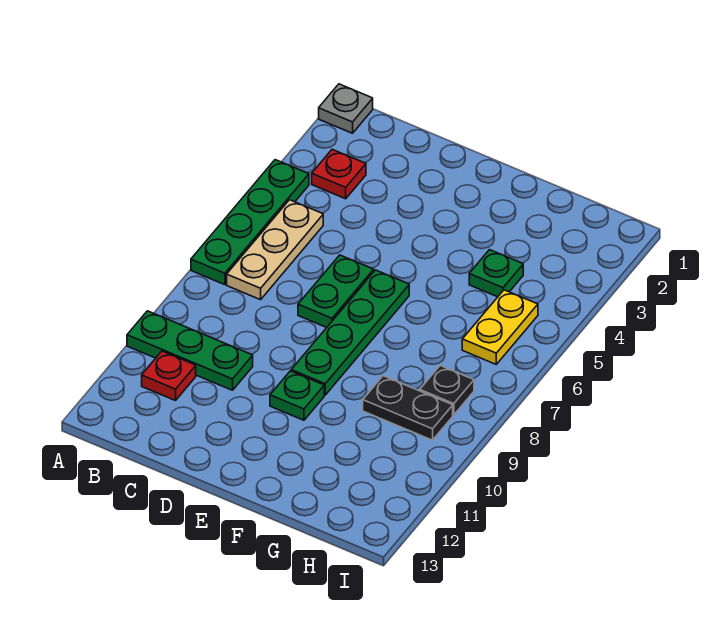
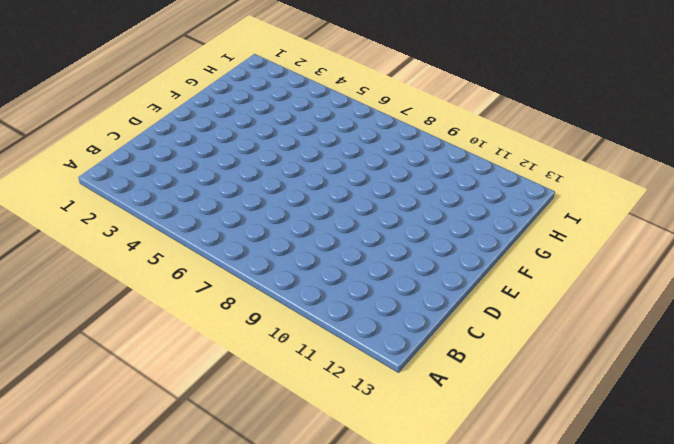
none -> grey 1x1 plate [319,84,373,133]
none -> green 1x4 plate [191,160,309,285]
none -> green 1x3 plate [127,311,253,390]

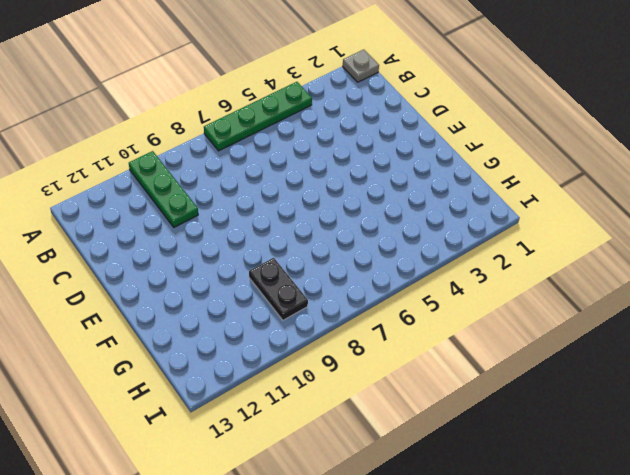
none -> red 1x1 plate [312,149,366,199]
none -> tan 1x3 plate [227,200,323,300]
none -> red 1x1 plate [142,351,196,401]

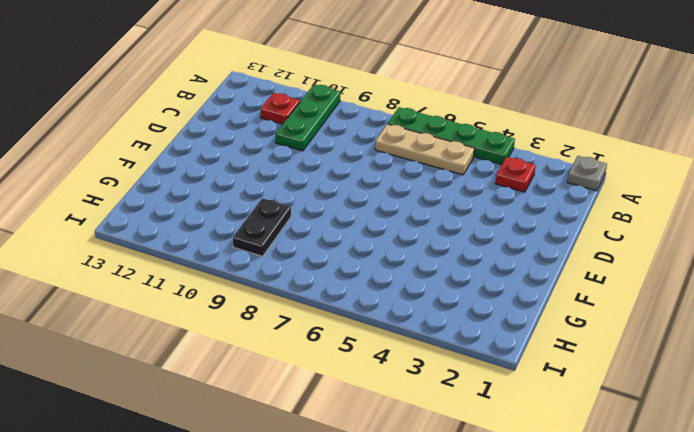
none -> green 1x2 plate [298,255,374,328]
none -> green 1x4 plate [291,270,409,395]
none -> green 1x1 plate [270,371,324,420]

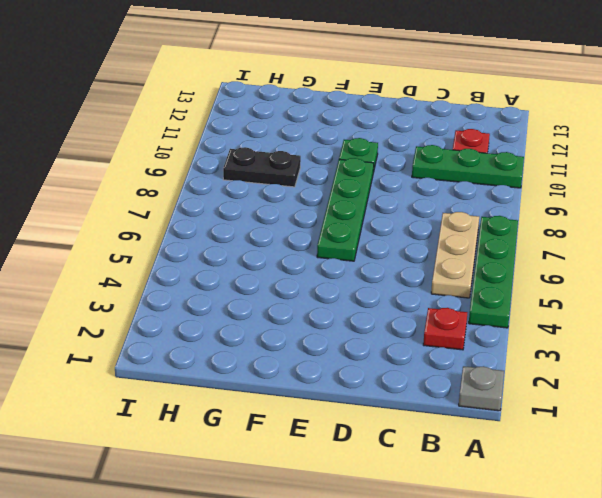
none -> green 1x2 plate [298,255,374,328]
none -> green 1x1 plate [469,250,523,297]
none -> yellow 1x2 plate [462,290,538,364]

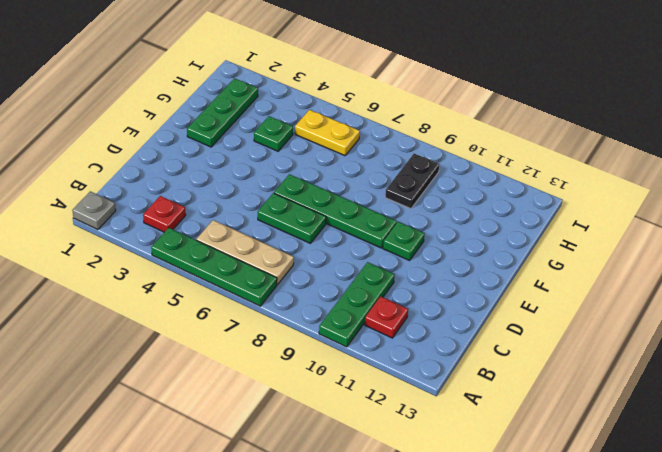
green 1x3 plate [187,78,258,147] -> none
none -> black 1x1 plate [420,366,474,415]

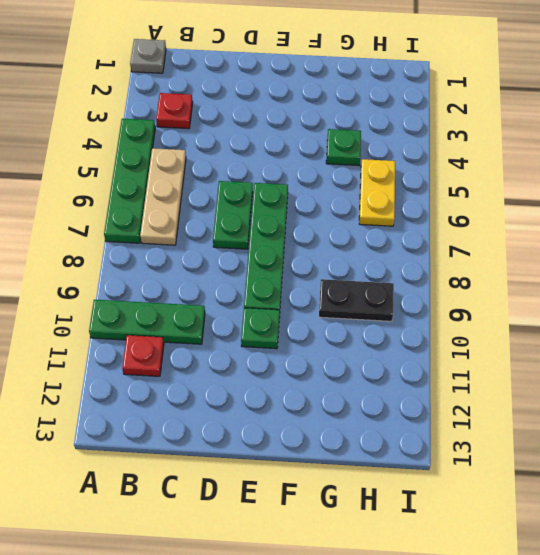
none -> black 1x1 plate [420,366,474,415]

